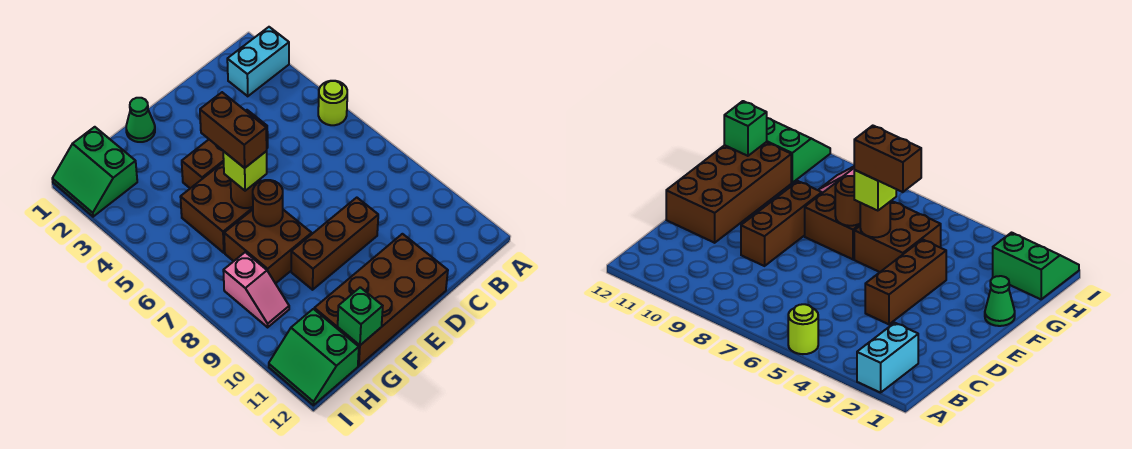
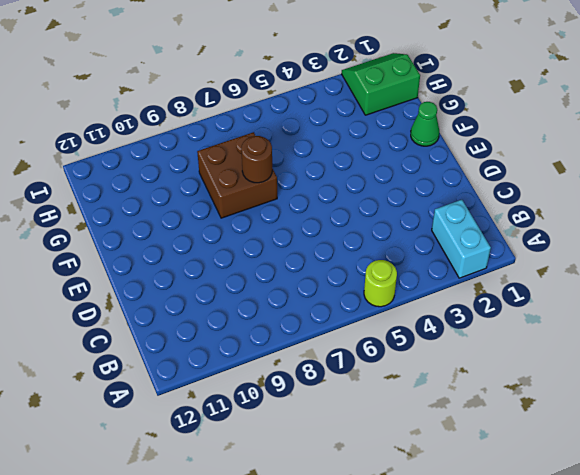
none -> brown 1x3 brick [182,110,268,188]
none -> brown 1x3 brick [291,198,378,290]
none -> brown 2x4 brick [314,234,448,366]

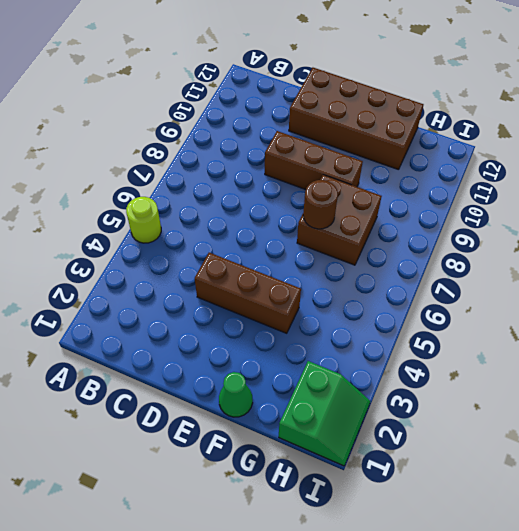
none -> cyan 1x2 brick [227,27,289,96]
none -> brown 2x2 brick [181,162,253,253]
none -> pink 1x2 slope [223,252,289,327]

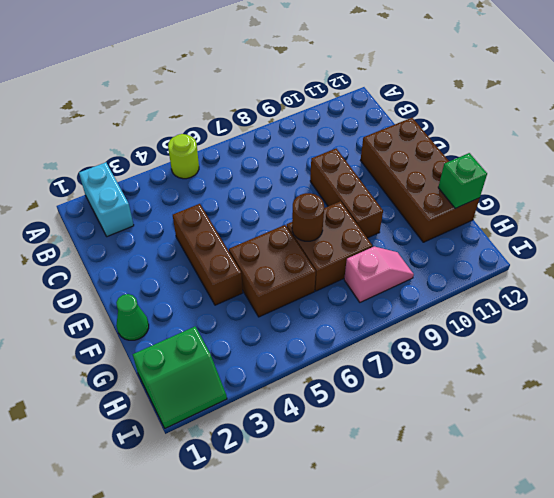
none -> green 2x2 slope [269,309,359,405]
none -> brown 1x1 round brick [231,180,260,208]
none -> lime 1x1 brick [223,151,267,191]

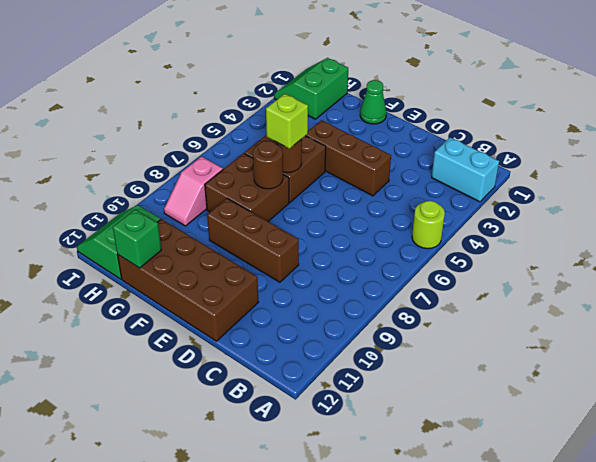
none -> brown 1x2 brick [200,92,267,168]

